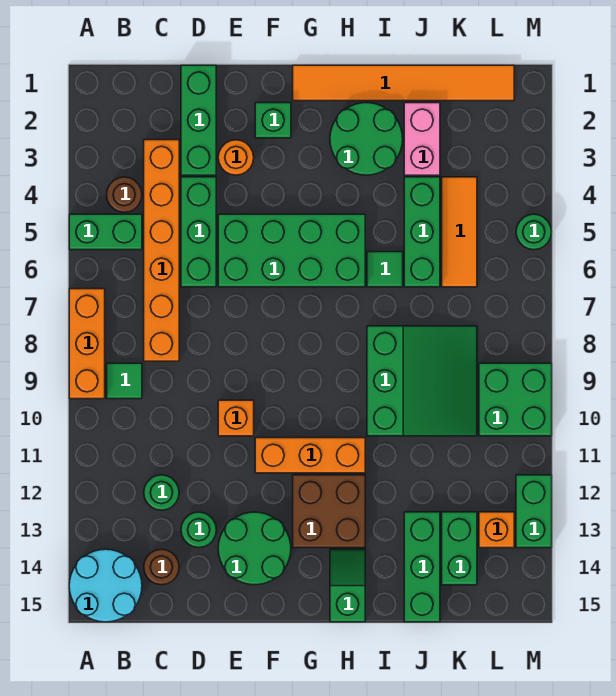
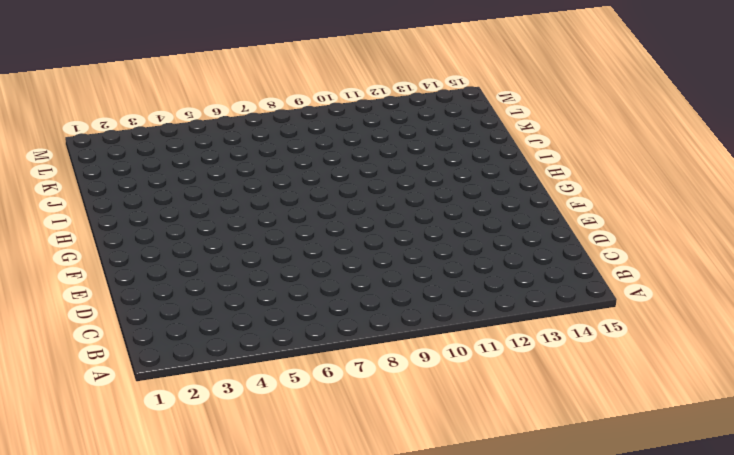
none -> green 1x2 brick [69,214,142,250]
none -> orange 1x3 brick [69,289,105,399]
none -> cyan 2x2 round brick [69,549,142,622]
none -> brown 1x1 round brick [107,177,142,212]

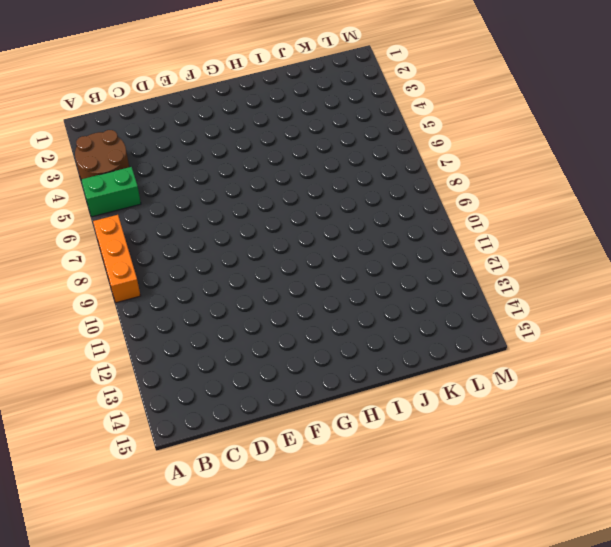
brown 2x2 round brick [75,130,129,179] -> brown 1x1 round brick [107,177,142,212]
none -> cyan 2x2 round brick [69,549,142,622]
none -> green 1x1 tile [107,363,142,399]
none -> orange 1x6 brick [144,140,179,361]
none -> green 1x1 round brick [144,475,179,510]

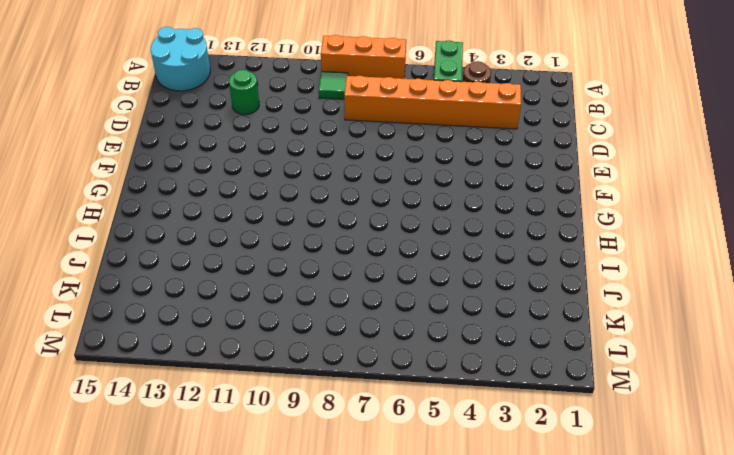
none -> brown 1x1 round brick [144,549,179,585]
none -> green 1x3 brick [181,65,216,175]
none -> green 1x3 brick [181,177,216,287]
none -> green 1x1 round brick [181,512,216,548]

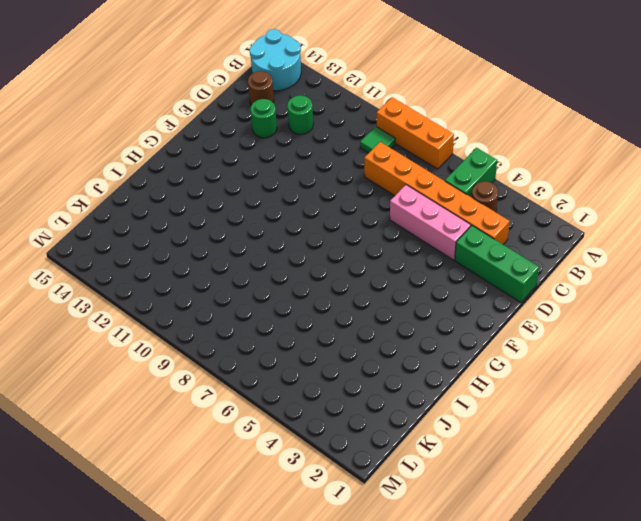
pink 1x3 brick [390,185,471,260] -> green 1x3 brick [181,177,216,287]
none -> orange 1x1 round brick [218,140,254,175]
none -> green 2x4 brick [218,214,365,287]
none -> orange 1x1 brick [218,400,254,436]
none -> green 2x2 round brick [218,512,291,585]

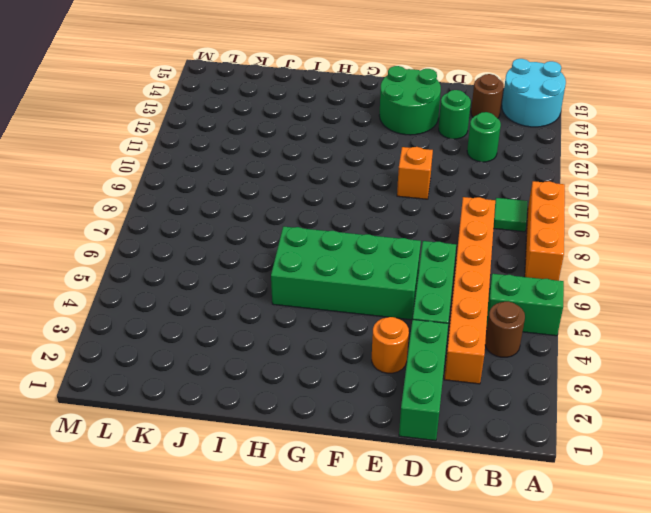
none -> green 1x1 brick [255,103,291,138]
none -> orange 1x3 brick [255,438,365,473]
none -> orange 1x6 tile [293,65,514,101]
none -> brown 2x2 brick [293,475,365,548]

